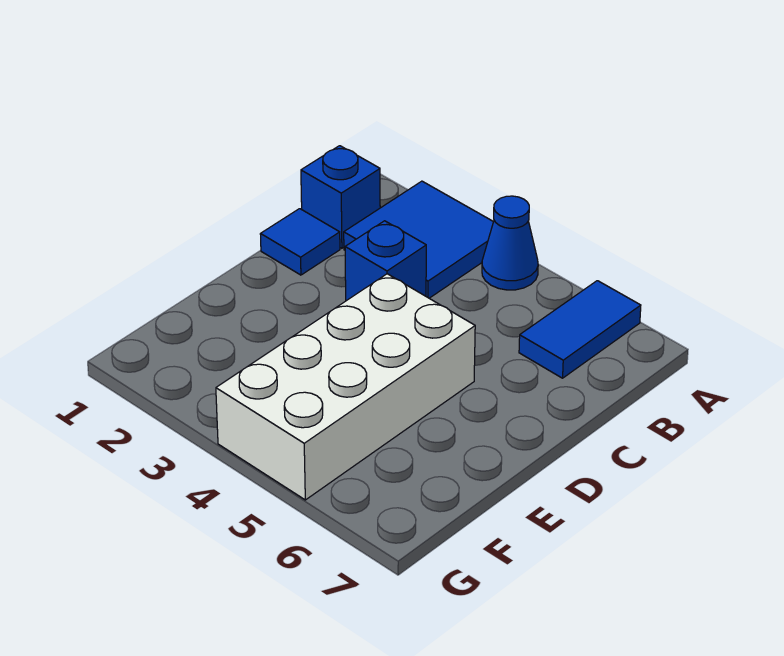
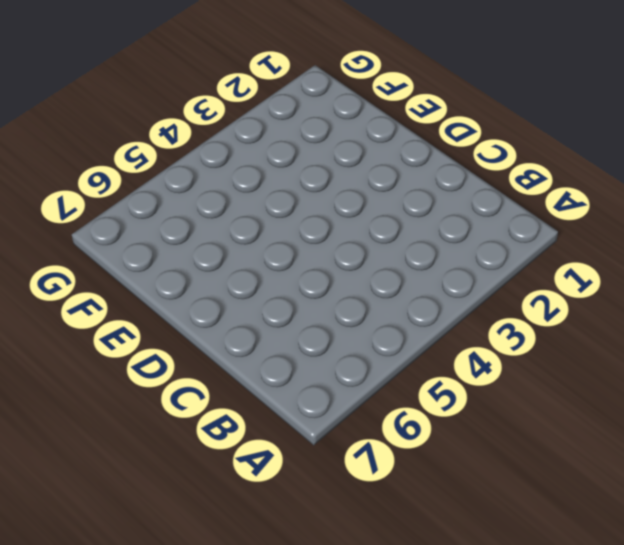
none -> blue 2x2 tile [344,181,493,298]
none -> blue 1x1 cone [482,196,538,290]

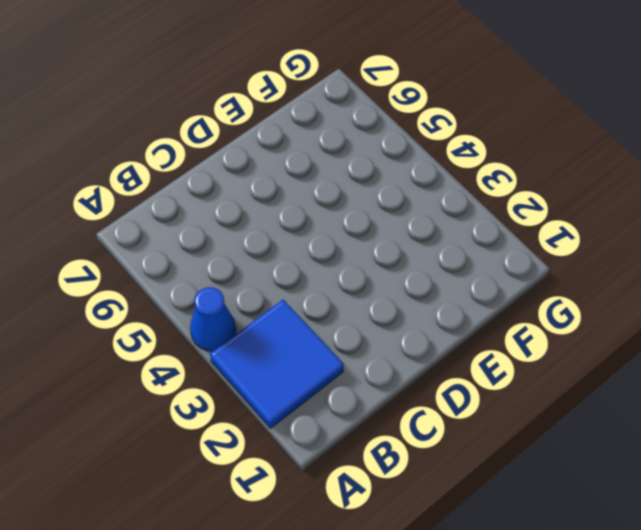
none -> blue 1x2 tile [519,281,641,378]
none -> blue 1x1 brick [301,146,380,248]

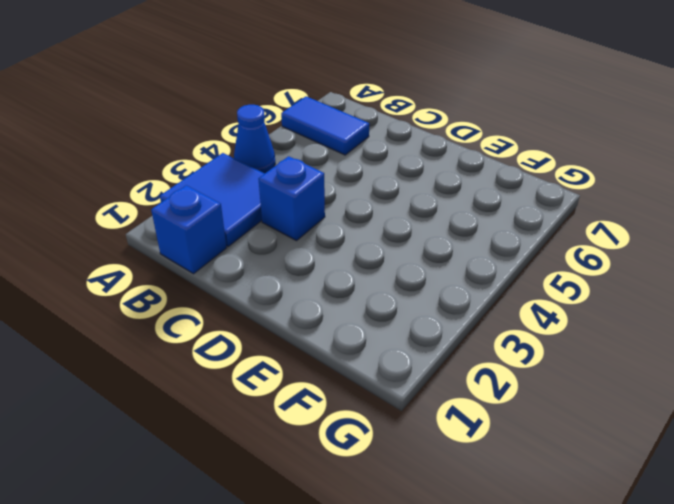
none -> blue 1x1 tile [260,209,340,275]
none -> white 2x4 brick [216,274,475,500]

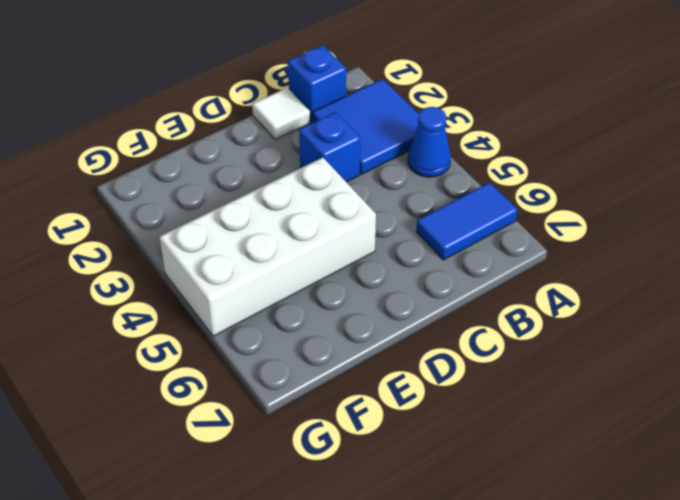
white 1x1 tile [252,88,310,140] -> blue 1x1 tile [260,209,340,275]

